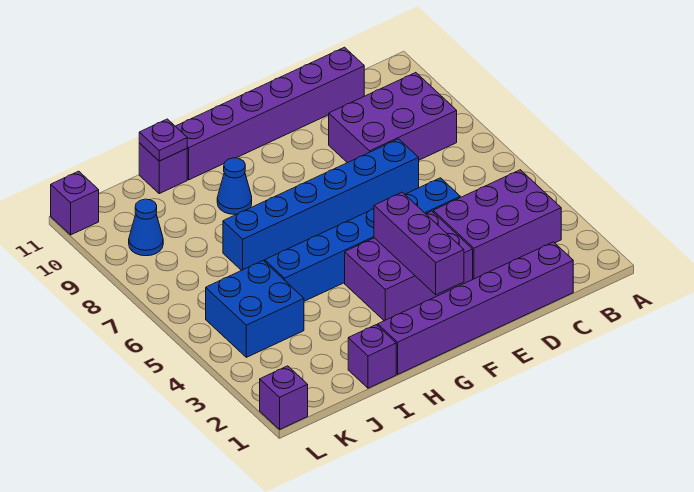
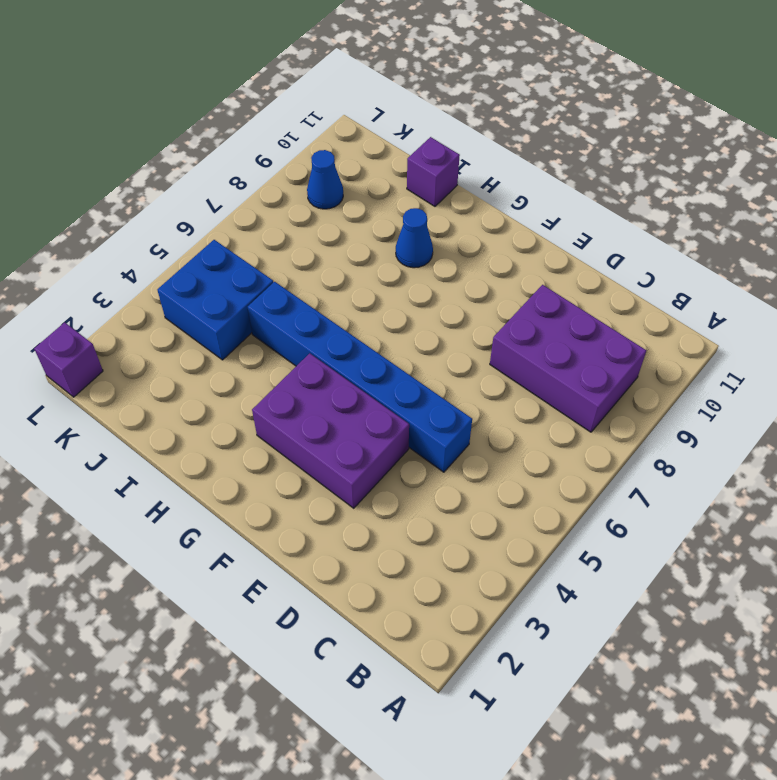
none -> purple 2x3 brick [433,170,561,279]
none -> purple 1x6 brick [378,242,573,374]
none -> purple 1x6 brick [175,47,364,180]

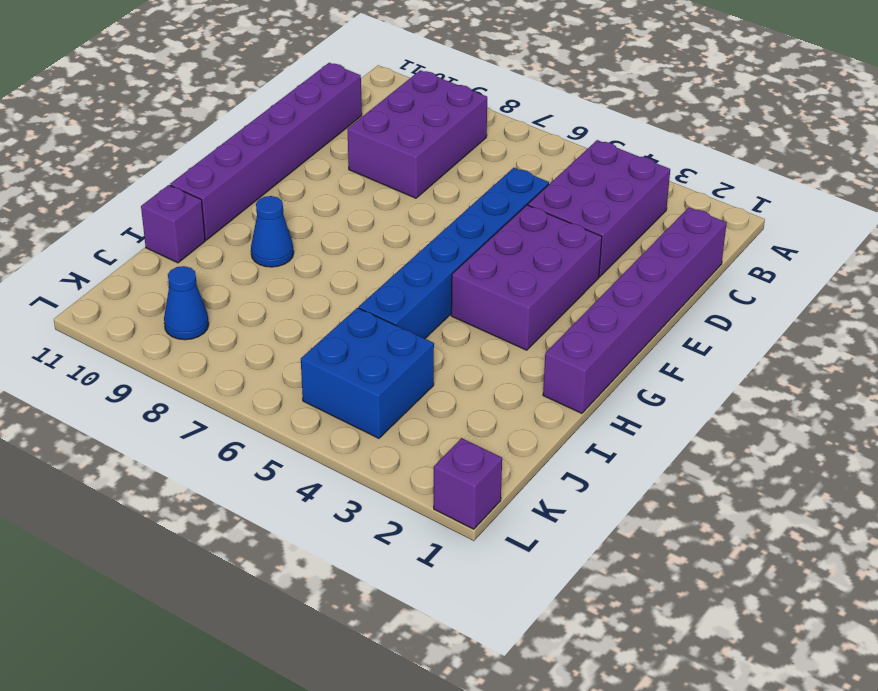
none -> blue 1x6 brick [223,139,419,270]
none -> purple 1x1 brick [348,325,396,388]
none -> purple 1x1 brick [51,171,99,235]

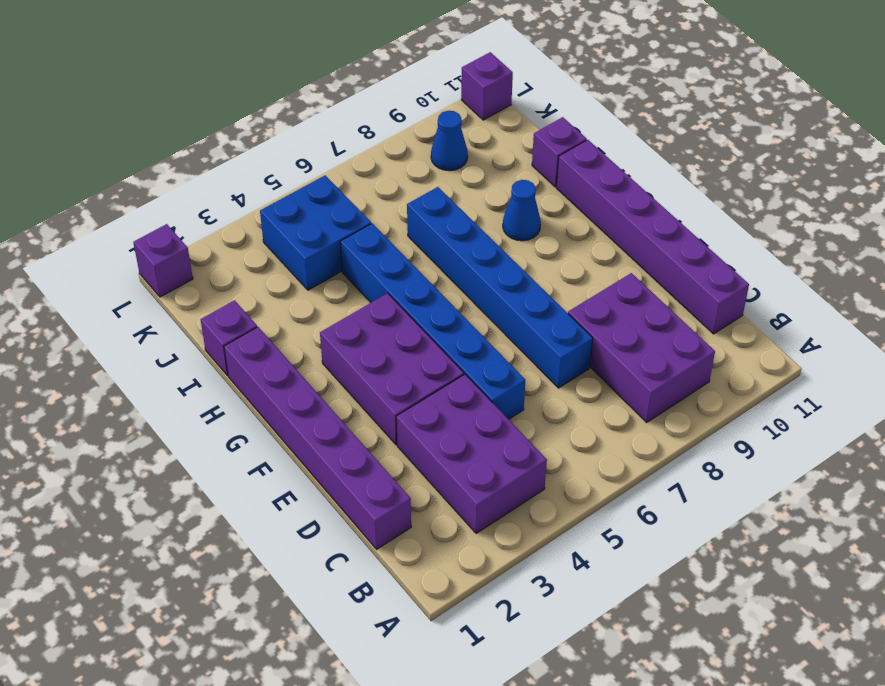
none -> purple 1x3 brick [374,192,464,295]
none -> purple 1x1 plate [139,119,187,161]

